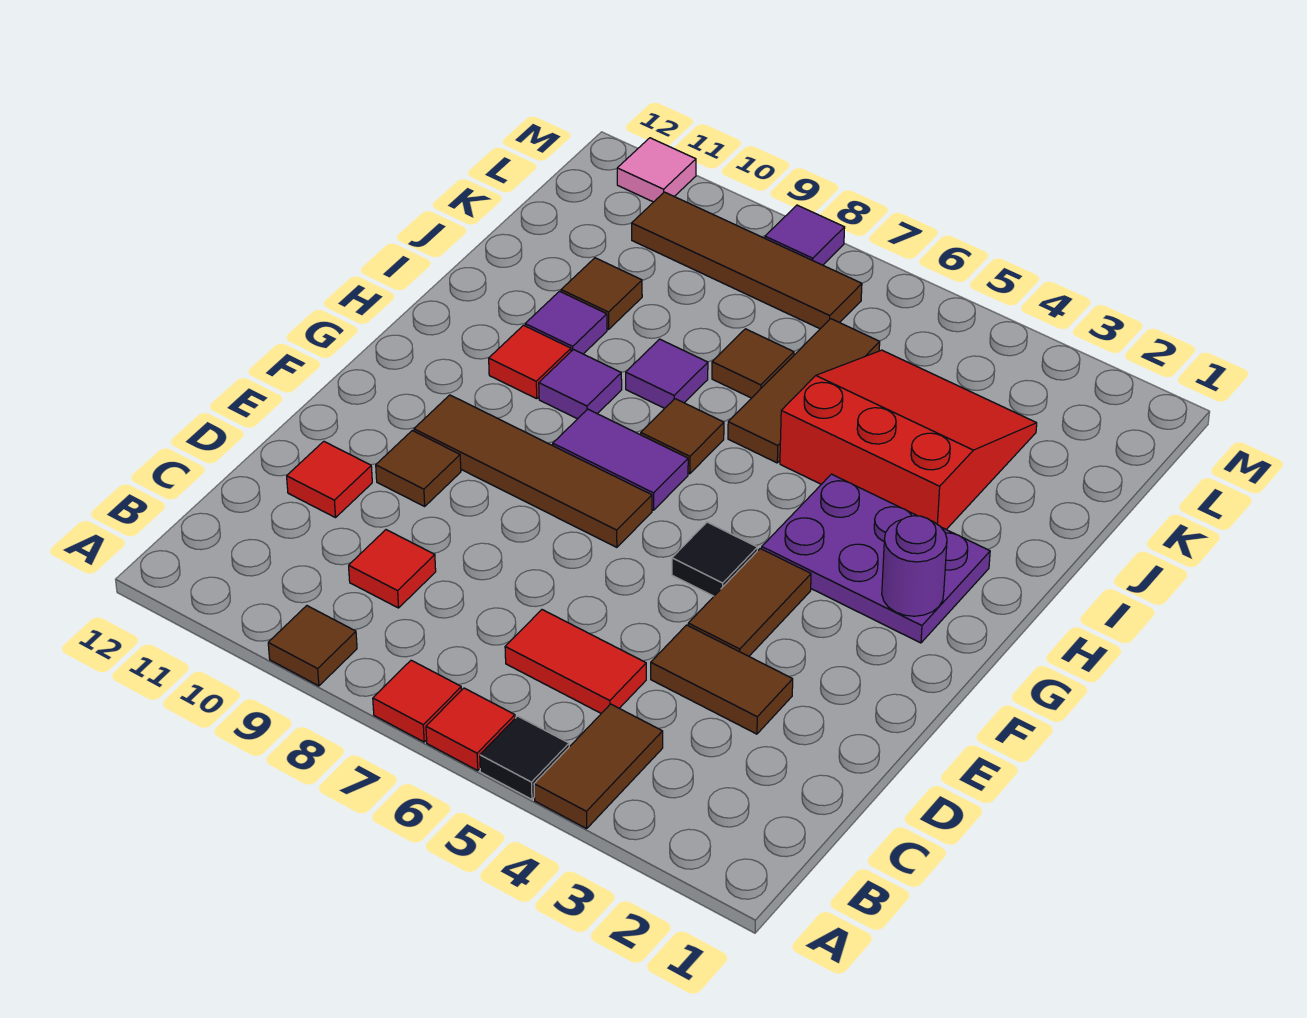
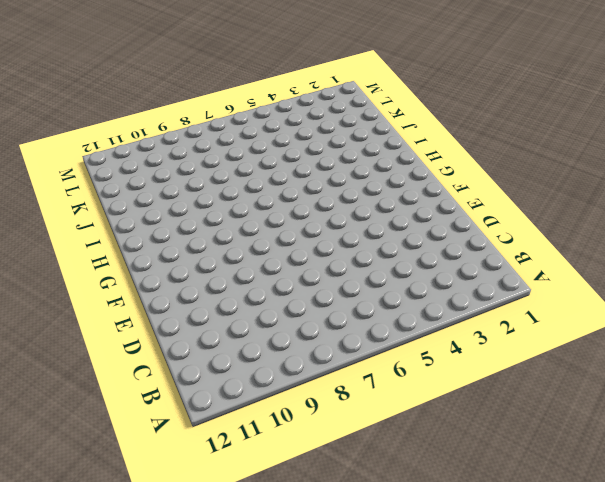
none -> brown 1x2 tile [534,704,663,829]
none -> black 1x1 tile [480,716,569,799]
none -> red 1x1 tile [426,688,515,770]

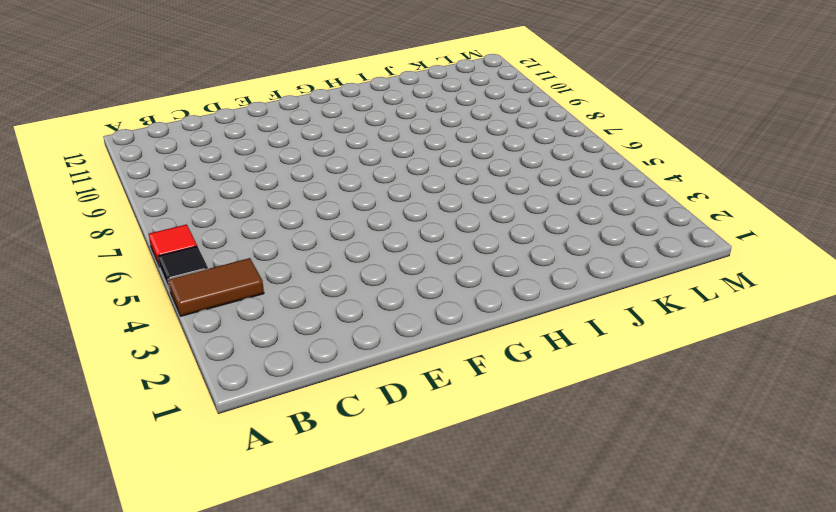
none -> red 1x1 tile [373,660,462,742]
none -> brown 1x1 tile [268,606,357,686]
none -> red 1x2 tile [505,610,646,713]

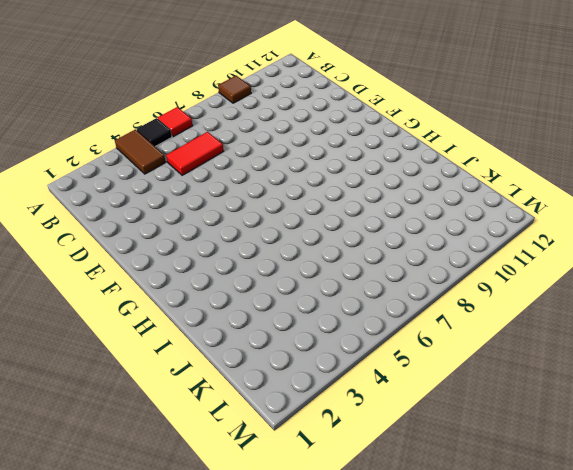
none -> red 1x1 tile [373,660,462,742]
none -> red 1x1 tile [349,530,436,608]
none -> brown 1x2 tile [651,625,793,734]

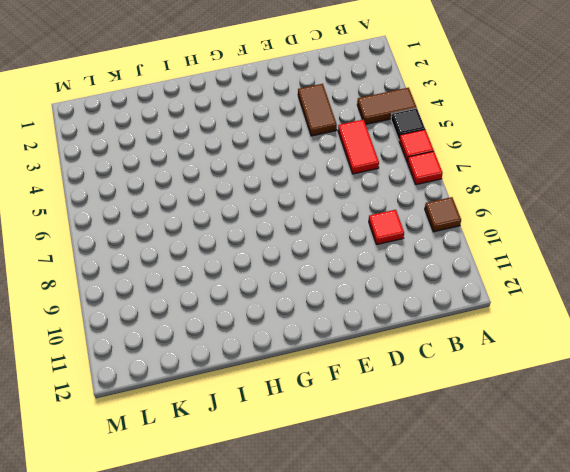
none -> red 1x1 tile [287,441,372,518]
none -> brown 1x2 tile [688,549,811,656]
none -> brown 1x1 tile [376,431,461,506]

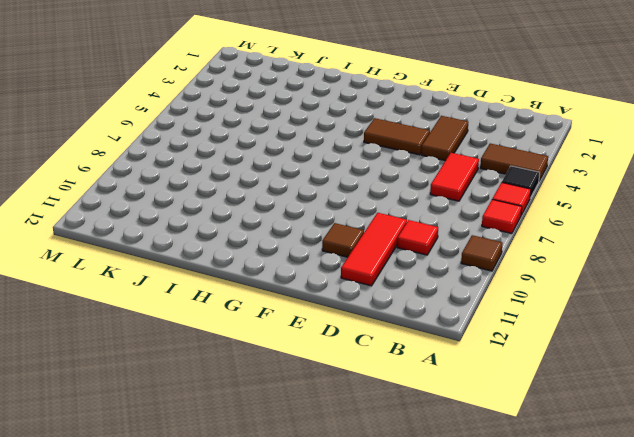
red 1x3 tile [341,213,407,286] -> red 1x1 tile [287,441,372,518]
none -> black 1x1 tile [672,522,757,596]
none -> brown 1x4 tile [414,395,652,547]
none -> purple 2x3 plate [762,474,990,643]

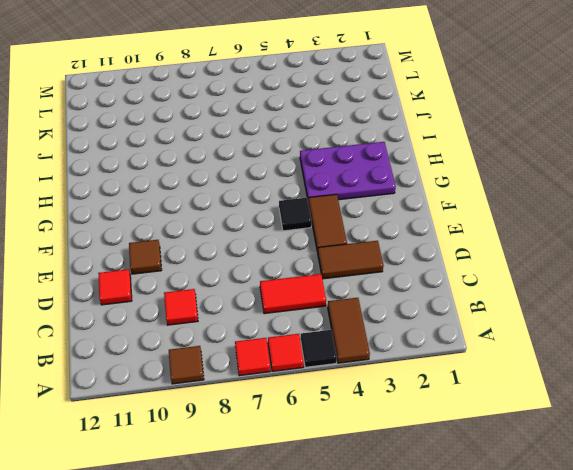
none -> brown 1x4 tile [414,395,652,547]
none -> purple 1x2 tile [553,409,688,510]
none -> brown 1x1 tile [641,399,724,474]

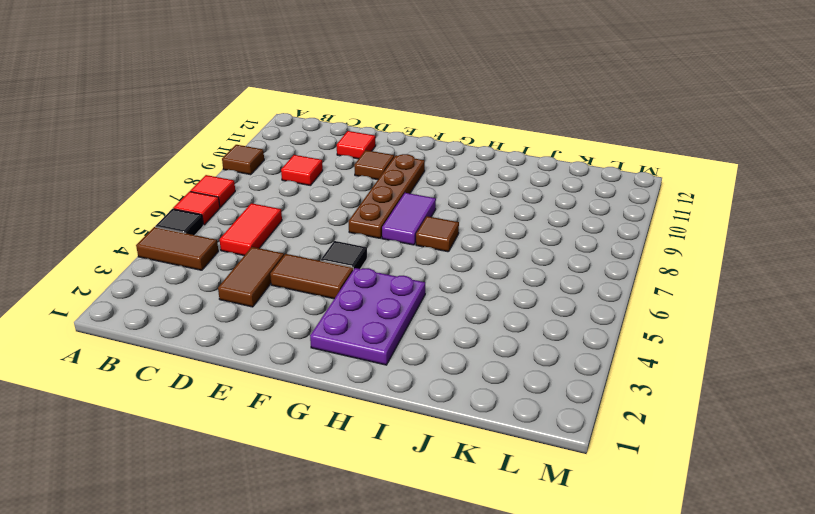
brown 1x4 plate [348,154,425,238] -> brown 1x4 tile [414,395,652,547]
none -> purple 1x1 tile [539,350,622,419]
none -> red 1x1 tile [489,325,571,399]
none -> red 3x3 slope [780,350,1037,529]

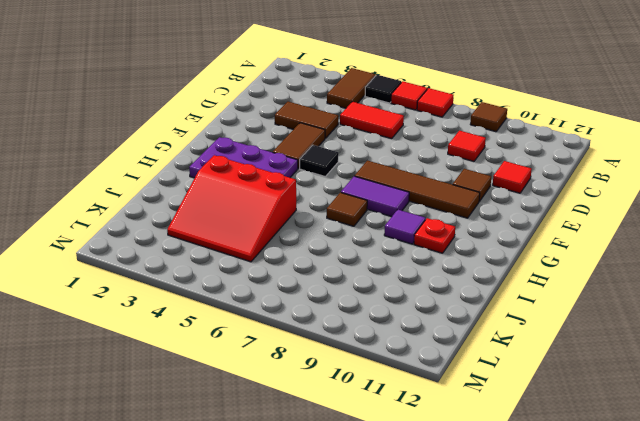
red 1x1 plate [414,218,455,253] -> red 1x1 tile [489,325,571,399]
none -> brown 1x3 tile [728,319,880,463]
none -> purple 1x1 tile [626,339,708,408]
none -> purple 1x1 tile [525,291,607,354]

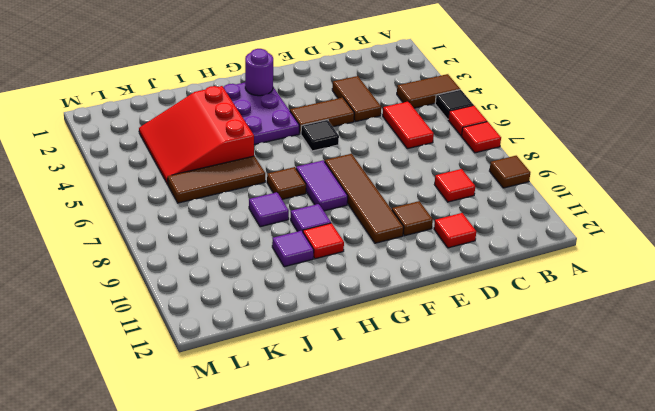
none -> brown 1x1 tile [712,329,794,398]
none -> brown 1x1 tile [561,258,642,329]
none -> brown 1x4 tile [632,192,862,329]

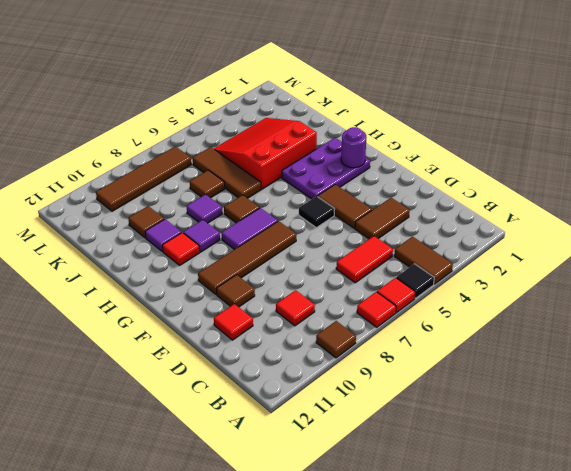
none -> purple 1x1 tile [765,205,845,265]
none -> pink 1x1 tile [617,138,696,202]

